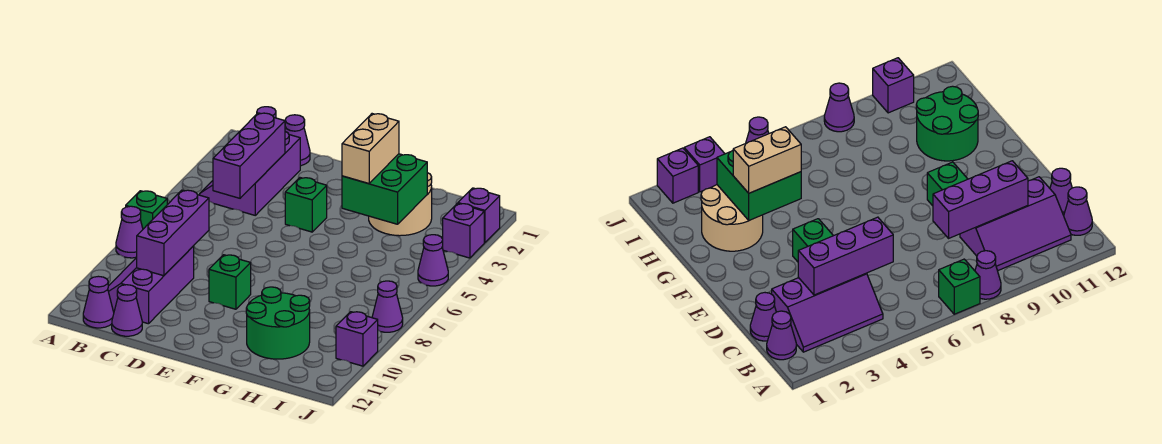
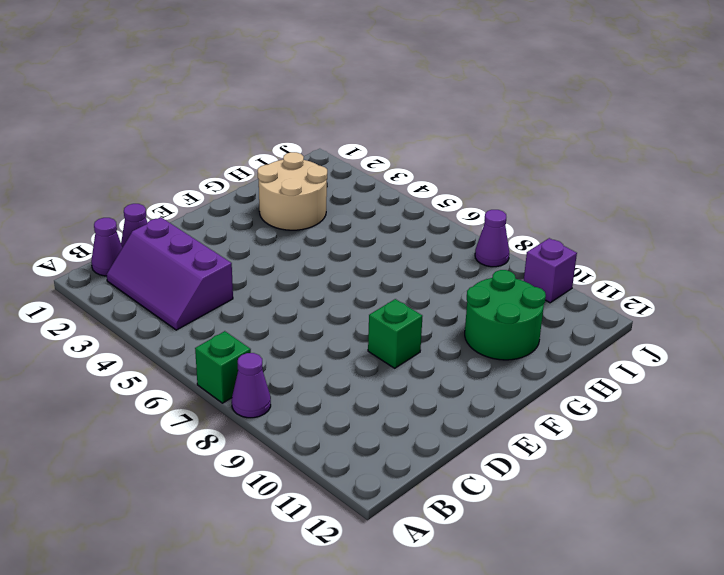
none -> purple 2x3 slope [108,246,194,324]
none -> purple 1x1 cone [83,276,114,328]
none -> purple 1x1 cone [112,285,142,336]

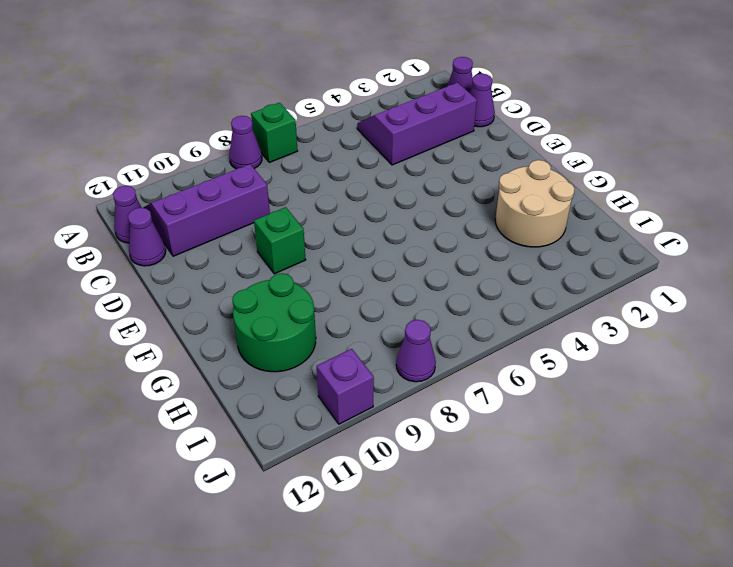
none -> green 1x1 brick [285,178,327,232]
none -> purple 1x1 brick [458,188,500,243]
none -> purple 1x1 brick [443,203,484,258]

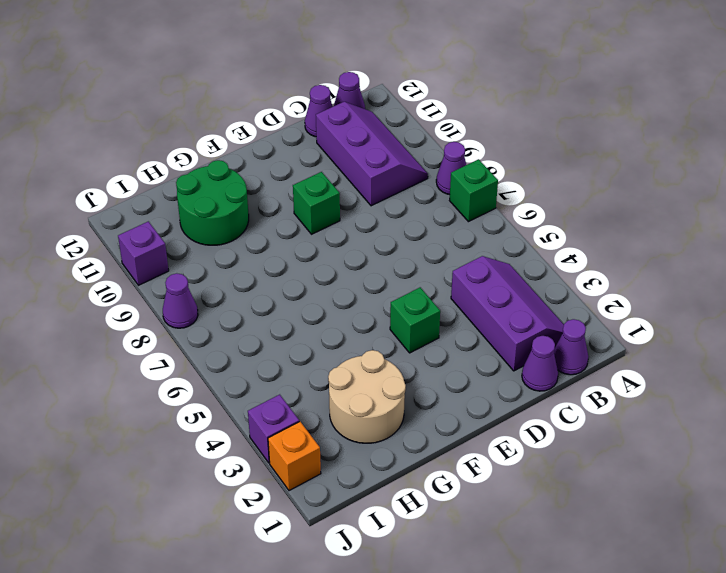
orange 1x1 brick [268,421,321,491] -> purple 1x1 brick [458,188,500,243]
none -> purple 1x1 cone [418,235,448,286]
none -> purple 1x3 brick [213,113,285,198]
none -> purple 1x3 brick [137,190,209,276]

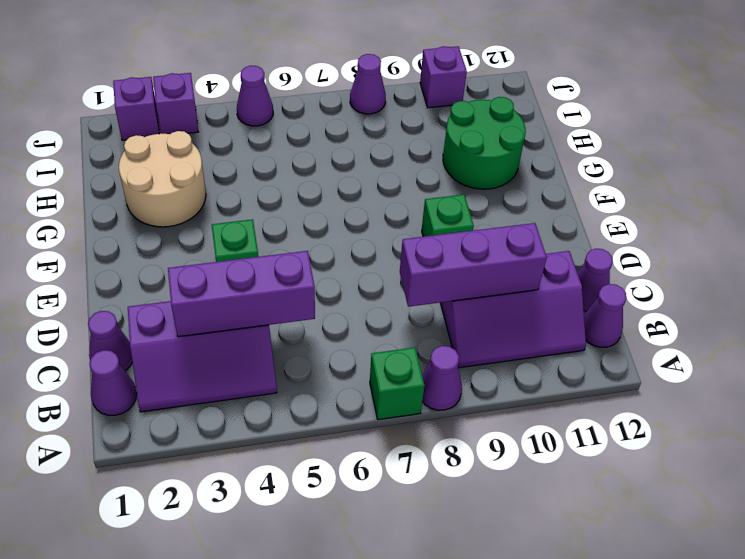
none -> green 2x2 brick [342,154,427,224]
none -> tan 1x2 brick [342,114,399,184]

